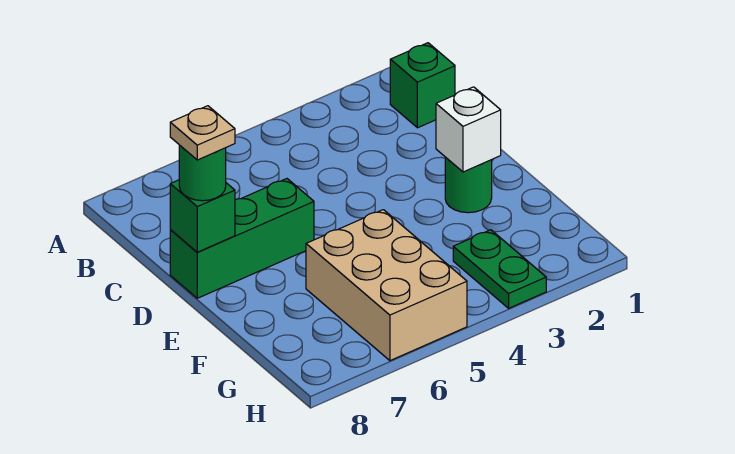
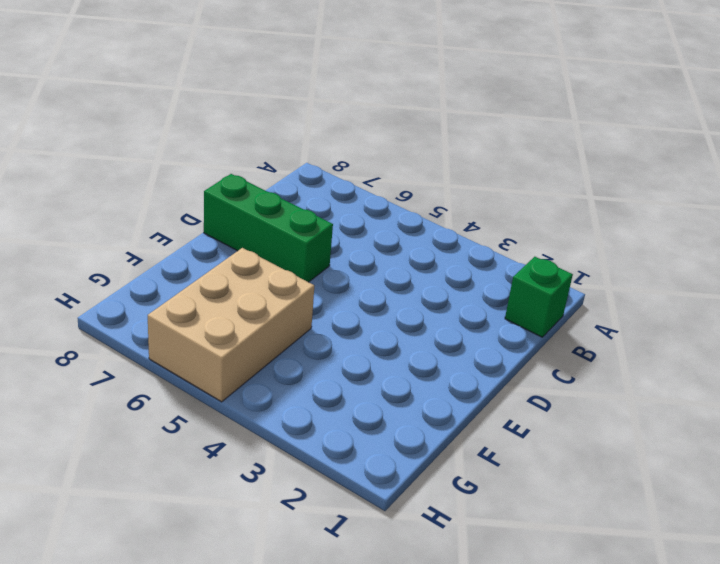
none -> green 1x1 round brick [445,157,492,213]
none -> green 1x2 plate [453,230,546,308]

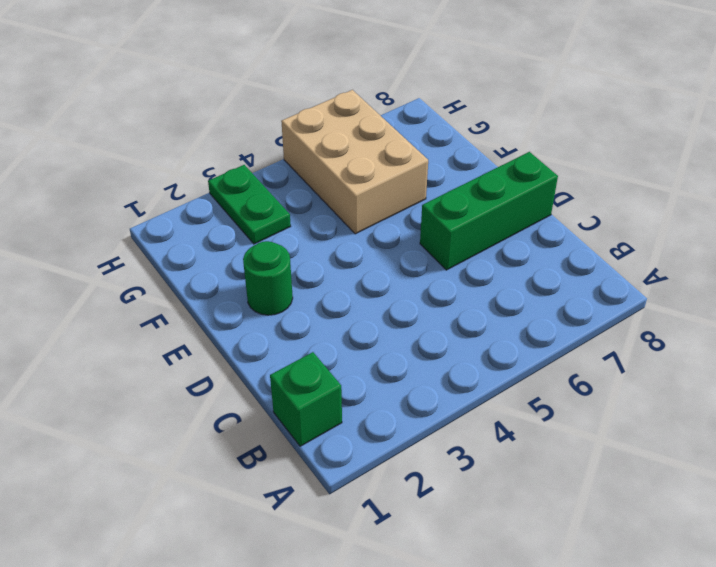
none -> green 1x1 brick [170,180,235,252]
none -> white 1x1 brick [436,87,501,172]

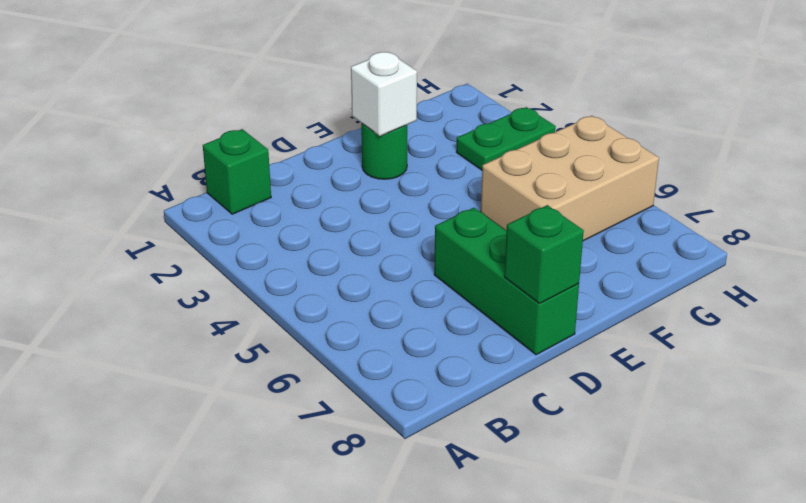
none -> green 1x1 round brick [179,145,226,201]
none -> tan 1x1 plate [170,106,235,160]

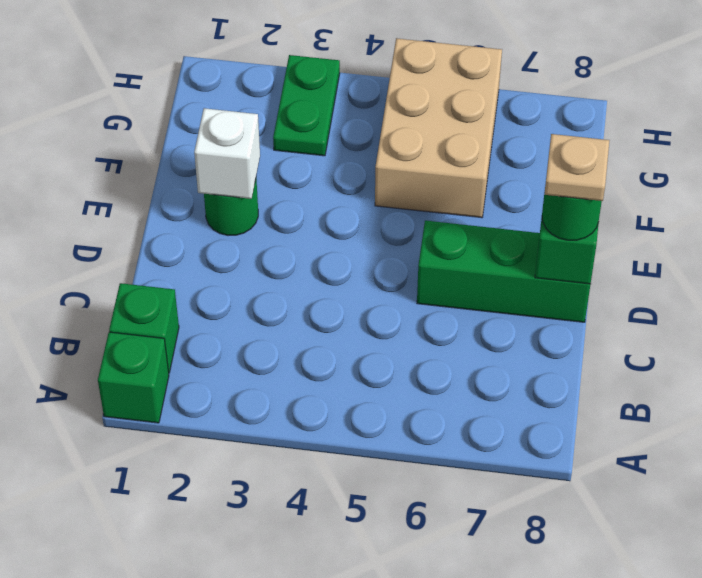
green 1x1 brick [98,332,169,423] -> none

